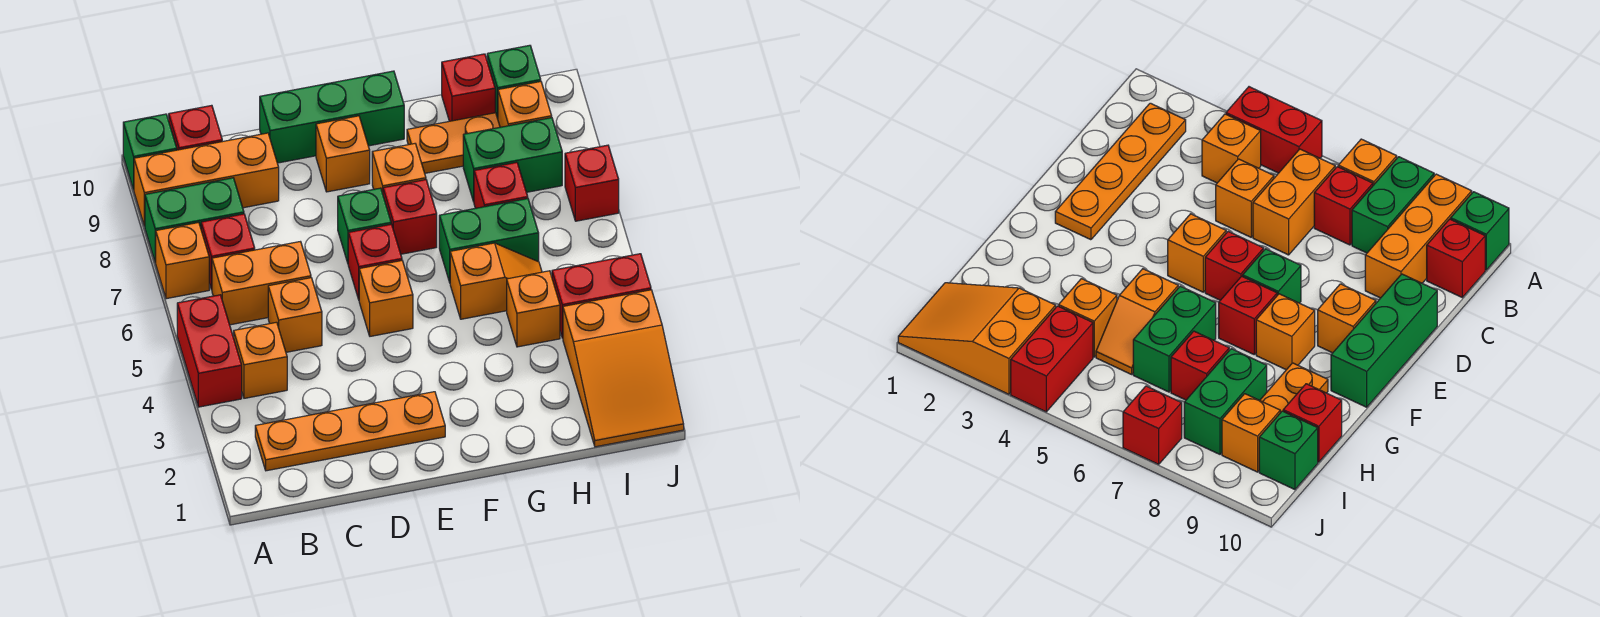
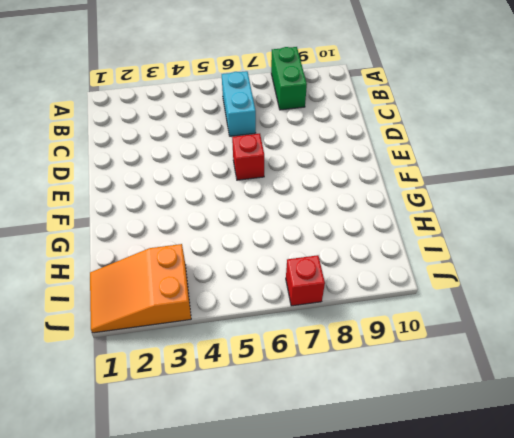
cyan 1x2 brick [222,71,256,136] -> orange 1x2 brick [212,242,311,325]
none -> red 1x2 brick [177,295,242,407]
none -> orange 1x1 brick [155,223,209,299]
none -> orange 1x3 brick [134,133,279,226]
none -> green 1x1 brick [123,114,177,190]

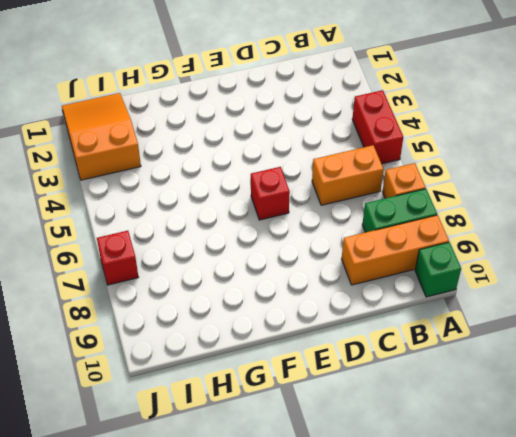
none -> orange 1x4 plate [255,392,445,471]
none -> orange 1x1 brick [234,322,287,398]
none -> red 1x1 brick [201,214,255,290]
none -> red 1x1 brick [169,105,222,150]

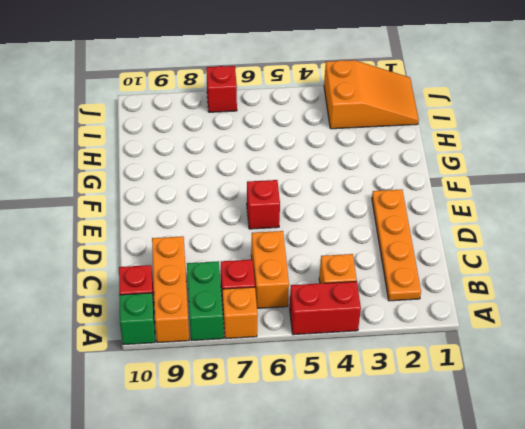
none -> orange 1x1 brick [268,278,322,352]
none -> green 1x3 brick [260,71,404,163]
none -> orange 1x1 brick [359,261,413,336]
none -> green 1x1 brick [338,188,391,263]

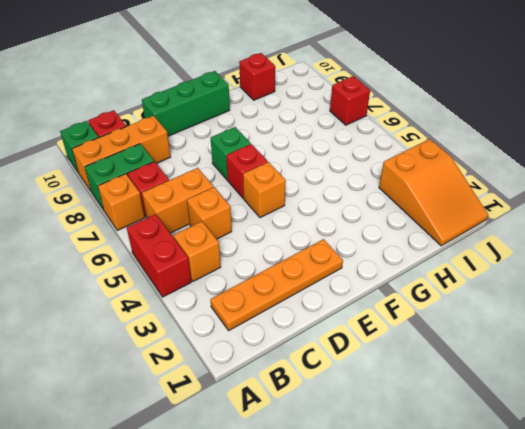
none -> orange 1x1 brick [316,116,370,192]
none -> red 1x1 brick [383,180,437,254]
none -> orange 1x1 brick [372,144,426,193]
none -> orange 1x2 slope [450,243,542,319]

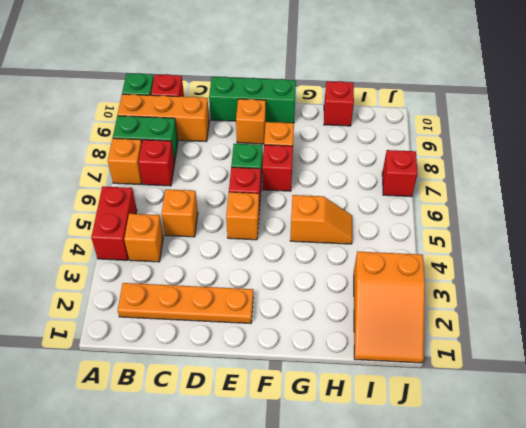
none -> orange 1x2 brick [212,242,311,325]
none -> green 1x2 brick [439,199,539,282]
none -> orange 1x2 plate [407,113,500,173]
none -> orange 1x1 brick [507,271,560,347]

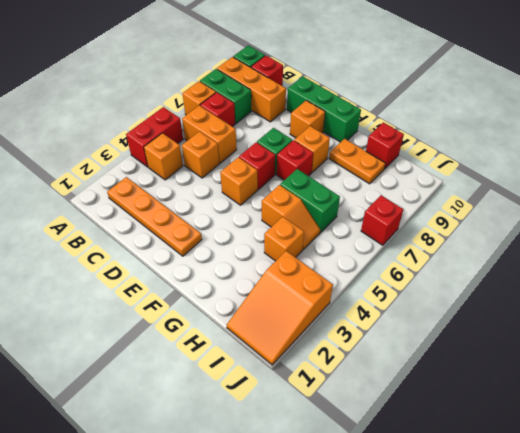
none -> red 1x1 brick [474,162,528,208]
none -> green 1x2 brick [463,118,562,202]
none -> red 1x2 brick [552,254,651,338]
none -> orange 1x1 brick [498,82,552,127]

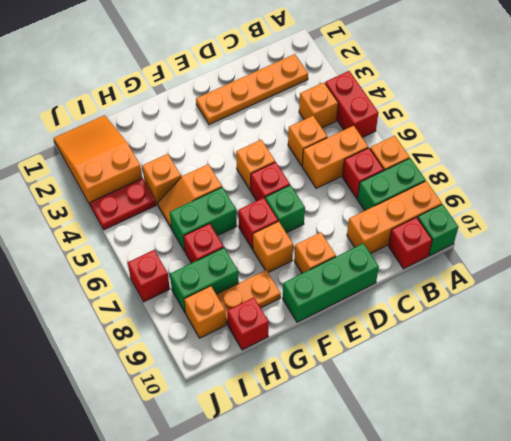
red 1x2 plate [90,178,156,230] -> red 1x2 brick [552,254,651,338]
none -> green 1x1 brick [487,45,541,118]

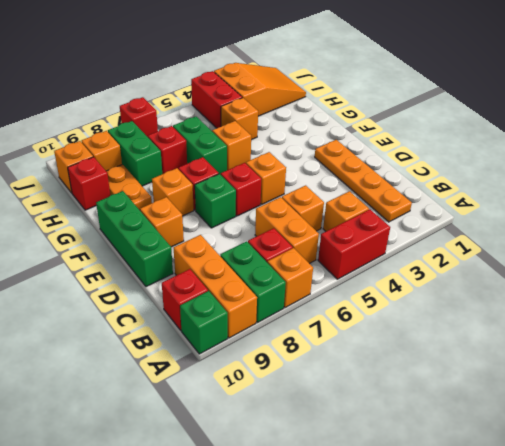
orange 1x1 brick [54,141,93,193] -> green 1x1 brick [487,45,541,118]

